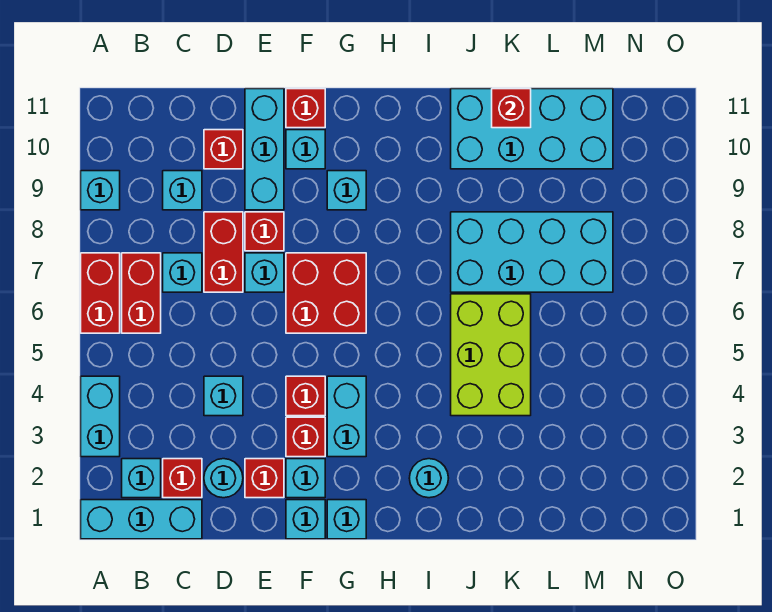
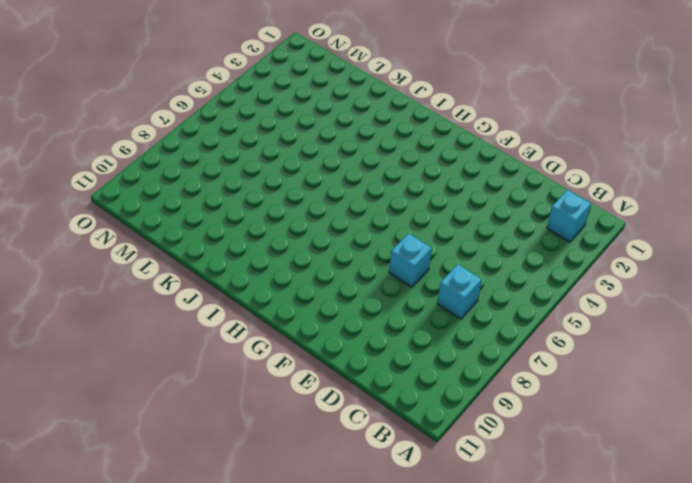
none -> cyan 1x3 brick [81,500,202,539]
none -> cyan 1x2 brick [81,376,120,457]
none -> red 1x2 brick [81,253,120,333]
none -> cyan 1x1 brick [81,171,120,210]

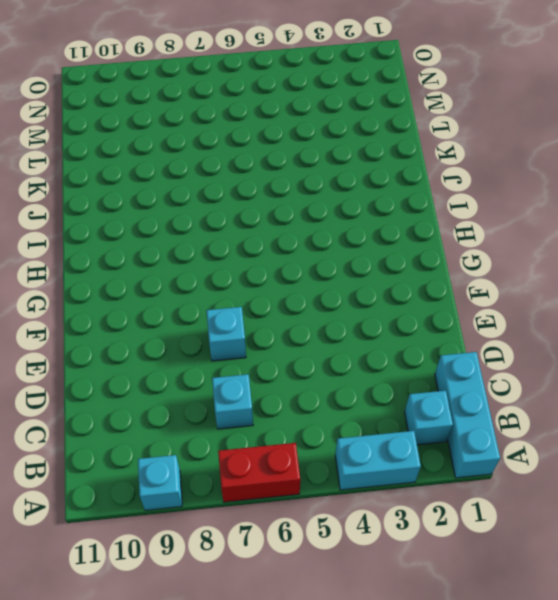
none -> red 1x2 brick [122,253,161,333]
none -> red 1x1 brick [163,459,202,498]
none -> cyan 1x1 brick [163,171,202,210]
none -> cyan 1x1 round brick [204,459,243,498]

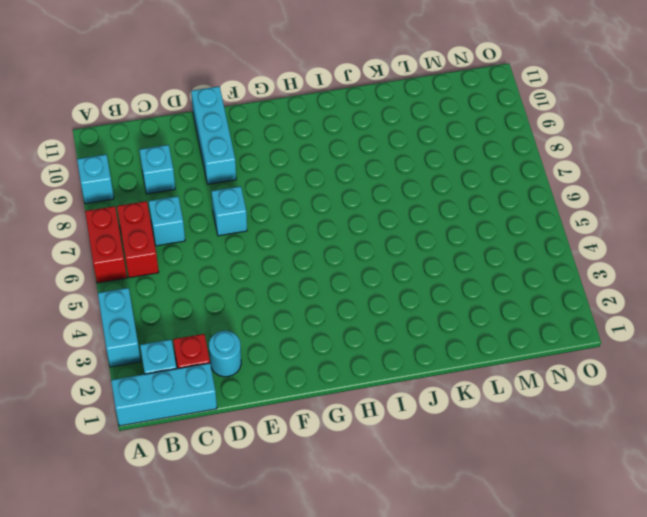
none -> cyan 1x1 brick [204,376,243,416]
none -> red 1x2 brick [204,212,243,292]
none -> red 1x1 brick [204,130,243,169]
none -> red 1x1 brick [245,459,284,498]

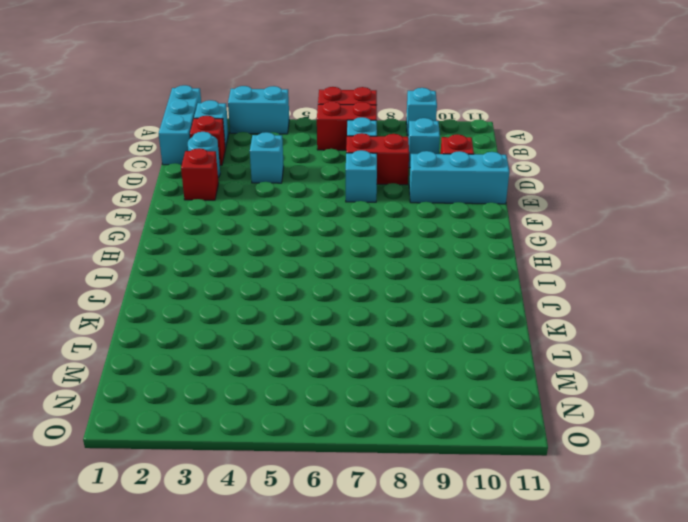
none -> red 1x1 brick [245,212,284,251]
none -> cyan 1x1 brick [286,500,325,539]
none -> cyan 1x1 brick [286,459,325,498]
none -> red 1x1 brick [286,417,325,457]

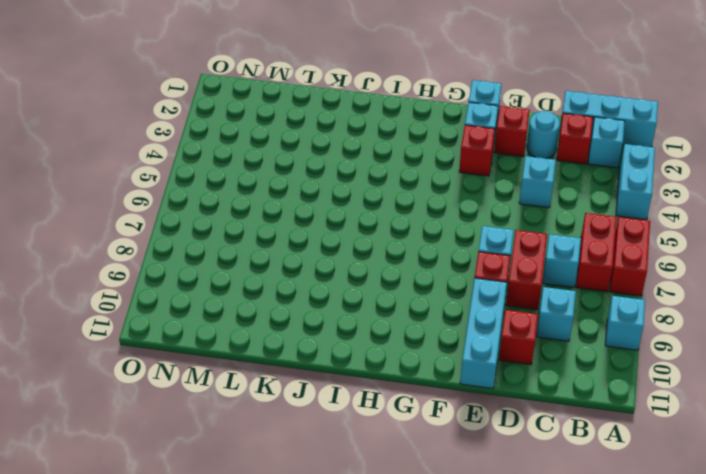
none -> red 1x1 brick [286,376,325,416]
none -> red 2x2 brick [286,253,366,333]
none -> cyan 1x1 brick [286,130,325,169]
none -> red 1x1 brick [286,89,325,128]

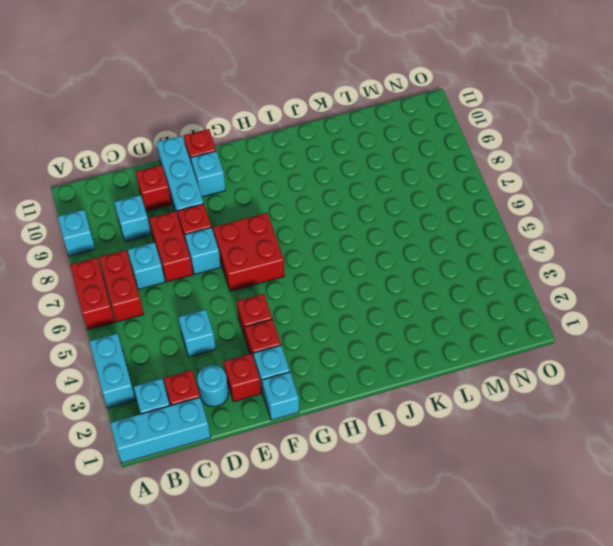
none -> cyan 1x1 brick [327,500,366,539]
none -> cyan 1x2 brick [327,376,366,457]
none -> cyan 1x1 brick [327,171,366,210]
none -> cyan 1x1 round brick [409,459,448,498]

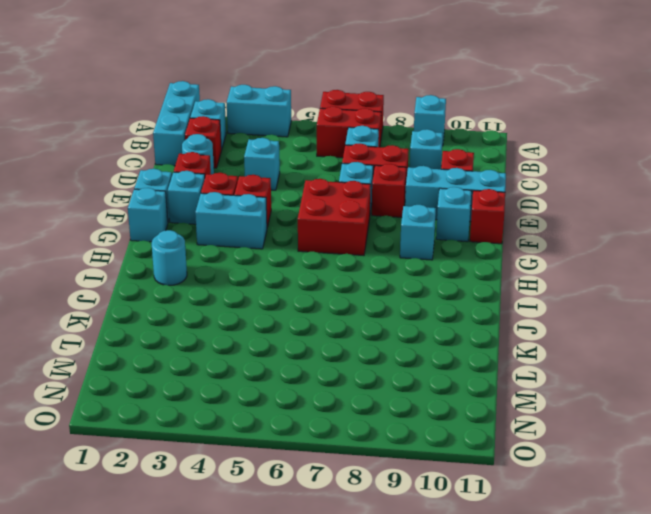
none -> lime 2x3 brick [451,294,531,416]
none -> cyan 2x4 brick [451,212,613,292]
none -> cyan 2x4 brick [451,89,613,169]
none -> red 1x1 brick [492,89,531,128]

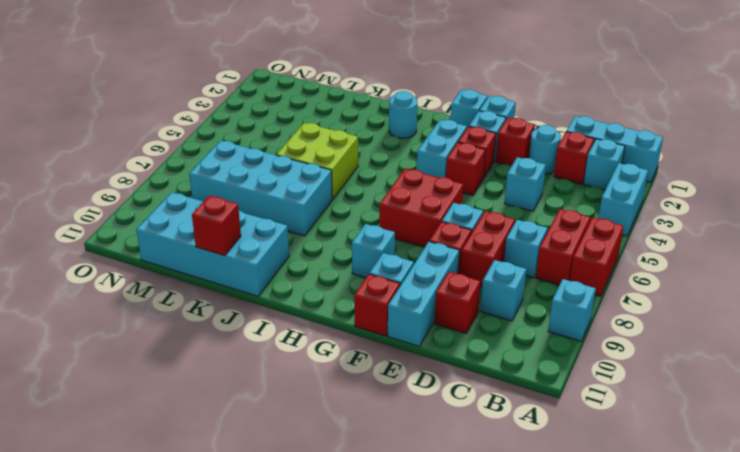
lime 2x2 brick [277,123,358,199] -> lime 2x3 brick [451,294,531,416]

